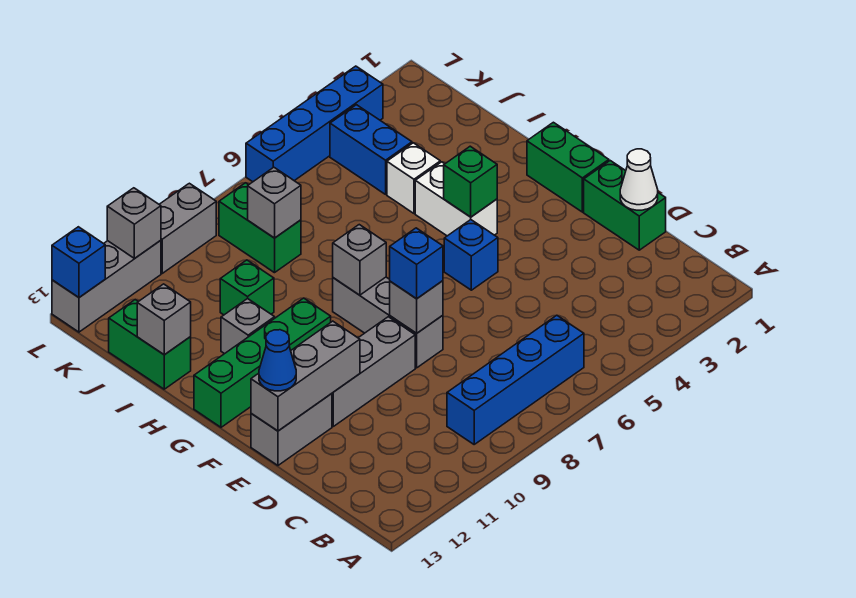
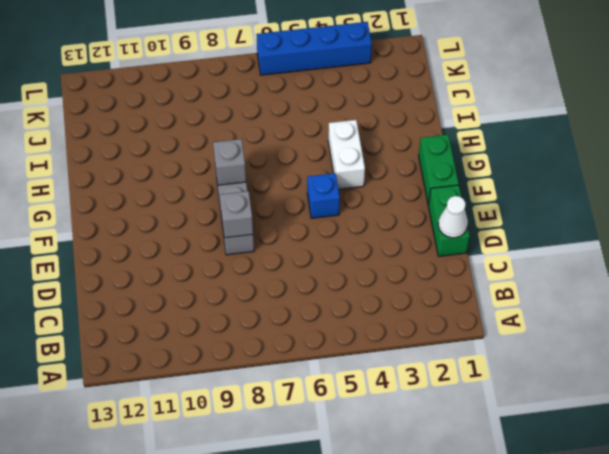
none -> blue 1x4 brick [447,315,584,444]
none -> grey 1x3 brick [332,317,415,426]
none -> grey 1x2 brick [251,394,332,465]

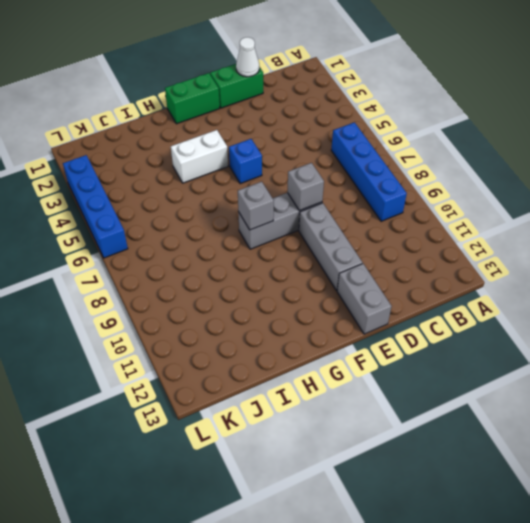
none -> green 1x4 brick [194,298,331,427]
none -> grey 1x1 brick [221,299,275,354]
none -> white 1x1 brick [387,143,440,213]

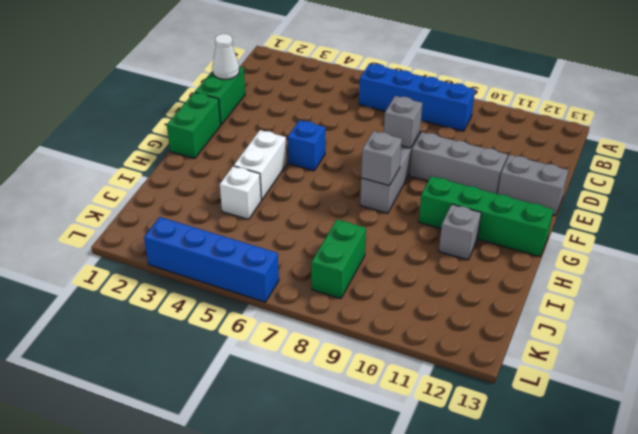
none -> green 1x1 brick [220,260,274,315]
none -> green 1x2 brick [109,300,191,389]
none -> blue 1x2 brick [330,105,412,194]

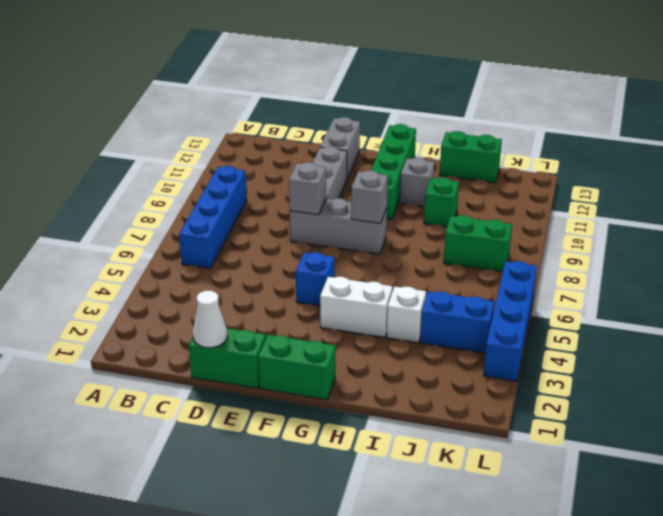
none -> grey 1x2 brick [159,183,216,273]
none -> grey 1x3 brick [52,240,161,332]
none -> grey 1x3 brick [251,321,360,431]

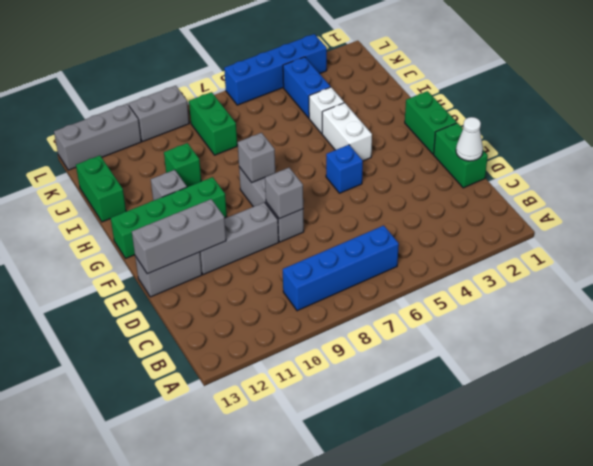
none -> green 1x1 brick [444,146,497,217]
none -> grey 1x1 brick [137,284,191,355]
none -> grey 1x1 brick [248,167,301,238]

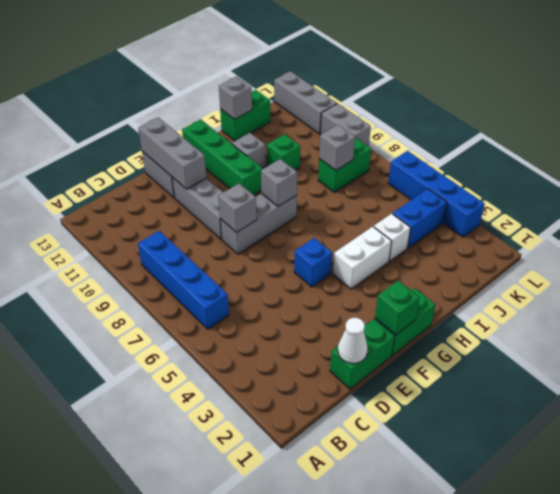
green 1x1 brick [375,280,420,335] -> green 1x1 brick moved to [444,146,497,217]
none -> grey 1x1 brick [107,188,161,258]
none -> blue 1x1 brick [52,227,105,297]
none -> blue 1x1 brick [390,228,443,299]

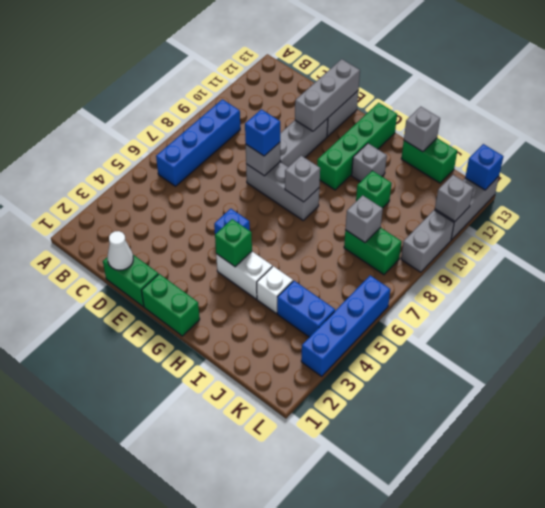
none -> blue 1x1 cone [259,330,296,391]

